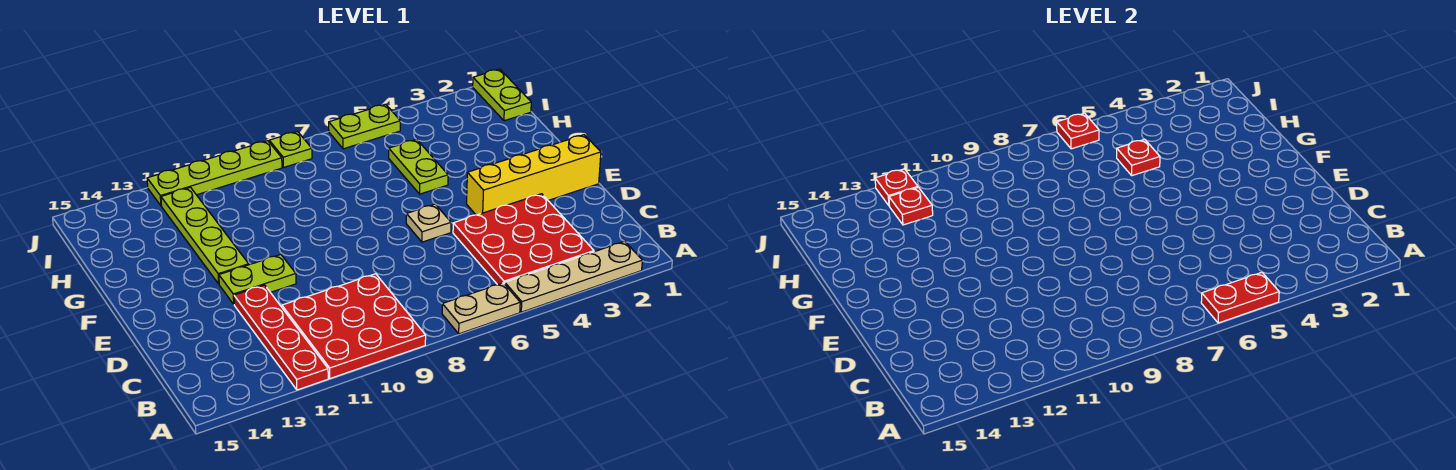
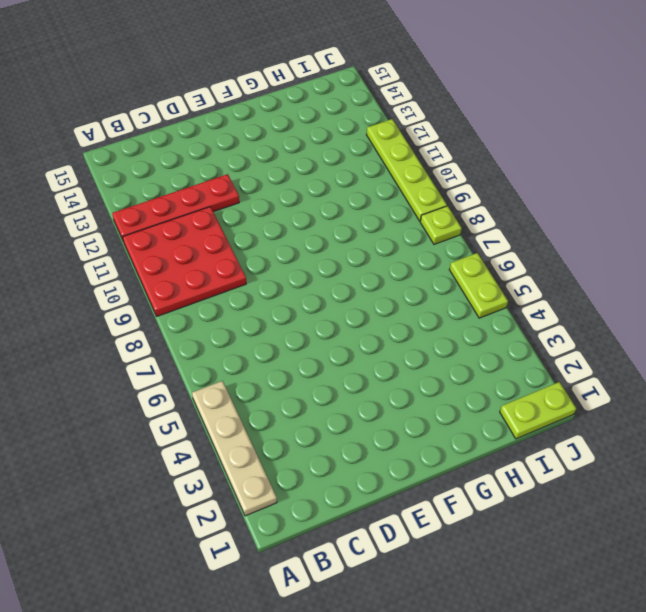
none -> tan 1x2 plate [442,283,520,334]
none -> red 3x3 plate [453,194,594,285]
none -> yellow 1x4 brick [467,135,601,215]

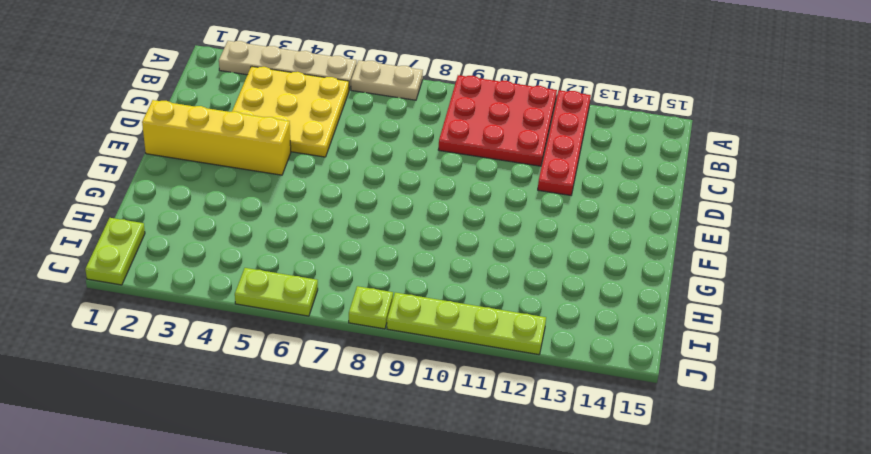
yellow 3x3 plate [232,66,349,157] -> red 3x3 plate [453,194,594,285]
none -> tan 1x1 plate [406,204,451,242]
none -> lime 1x2 plate [219,255,296,304]
none -> lime 1x4 plate [161,187,249,284]

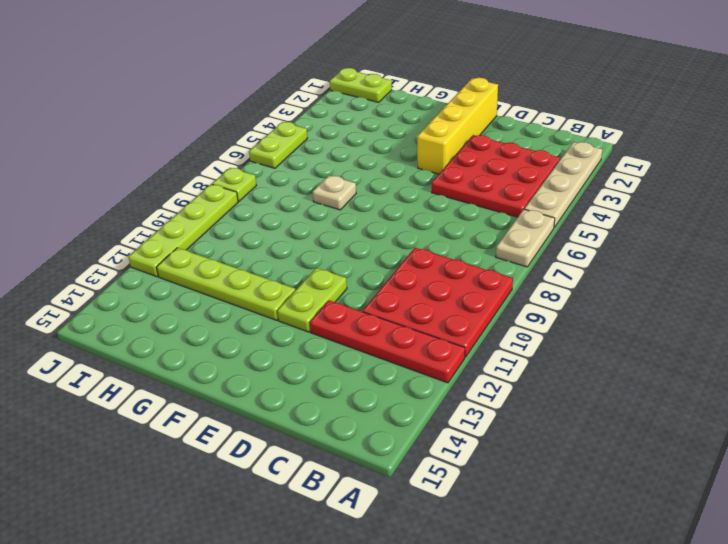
tan 1x1 plate [313,175,356,210] -> tan 1x1 plate moved to [406,204,451,242]
none -> lime 1x2 plate [389,139,448,194]
none -> red 1x2 plate [1201,272,1279,323]
none -> red 1x1 plate [1117,139,1160,176]

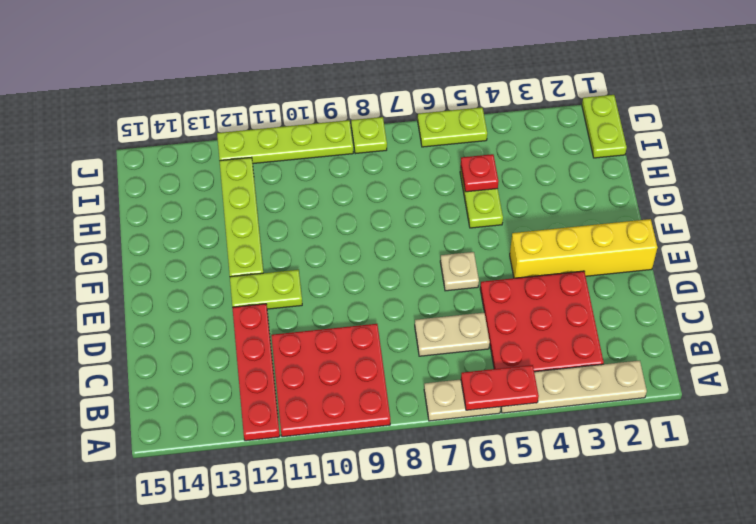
tan 1x2 plate [415,313,490,356] -> none
none -> red 1x1 plate [889,187,933,225]
none -> red 1x1 plate [1057,113,1099,149]
none -> red 1x1 plate [875,169,918,206]

